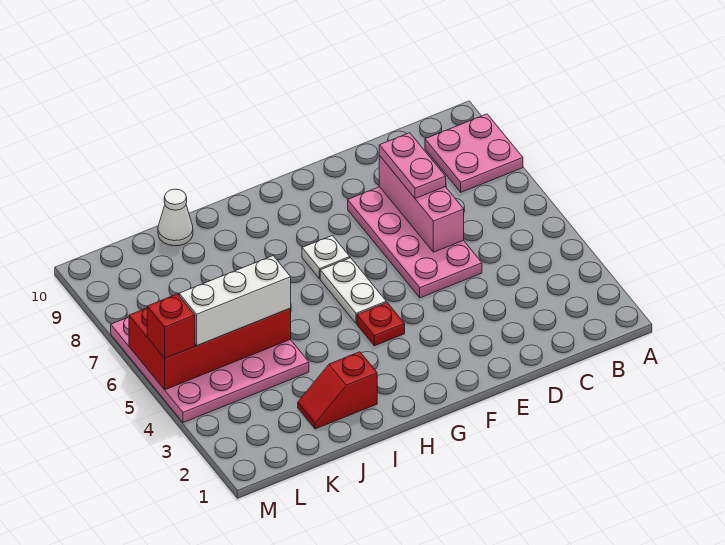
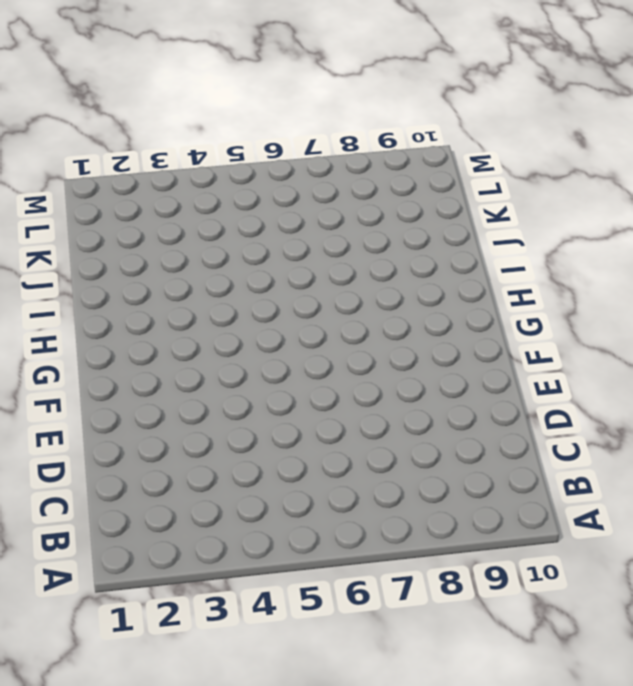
none -> pink 2x2 plate [425,114,523,192]
none -> pink 2x4 plate [348,187,482,298]
none -> red 1x1 plate [357,303,405,346]

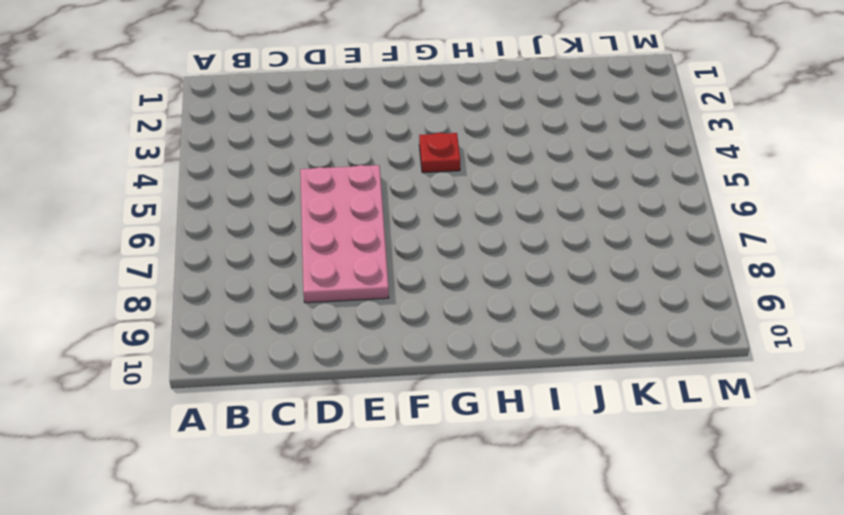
none -> pink 2x2 plate [425,114,523,192]
none -> white 1x2 plate [320,258,386,323]
none -> white 1x1 plate [302,235,350,279]

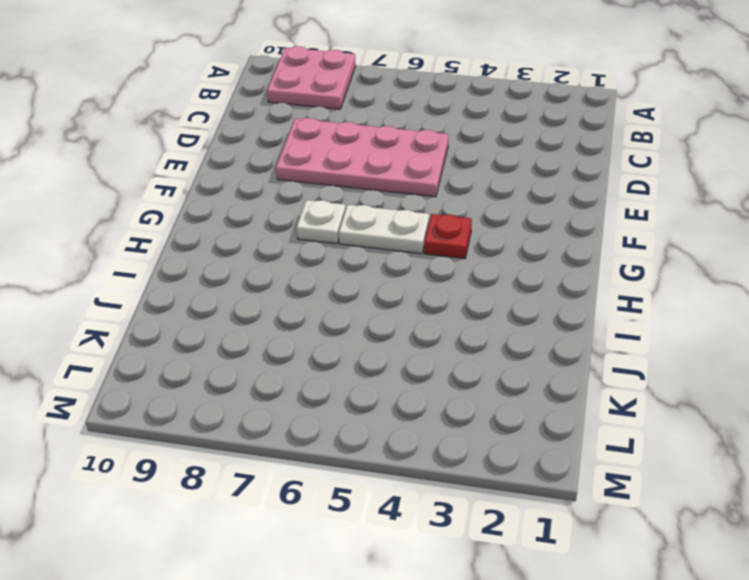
none -> red 1x2 slope [298,352,377,429]
none -> pink 4x4 plate [111,317,309,423]
none -> white 1x1 cone [158,189,193,246]

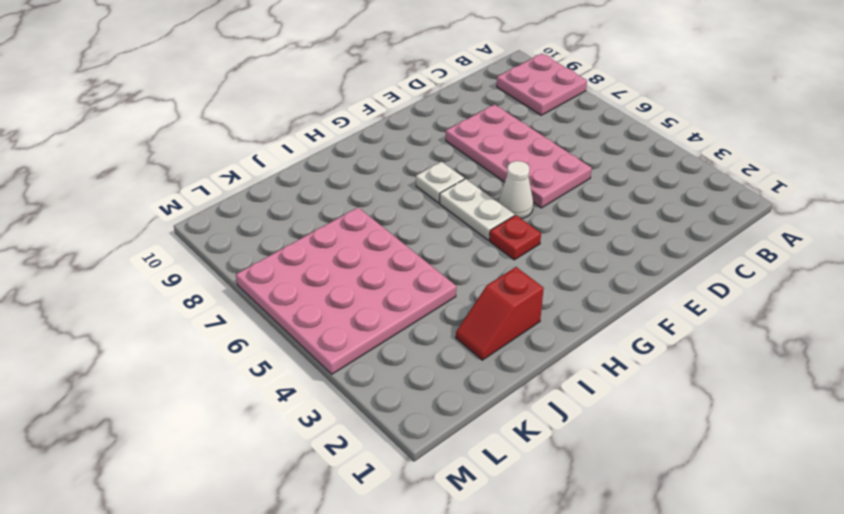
white 1x1 cone [499,161,533,219] -> white 1x1 cone moved to [158,189,193,246]
none -> pink 1x3 brick [379,156,464,252]
none -> red 2x4 brick [129,308,291,390]
none -> pink 1x2 plate [379,133,446,198]

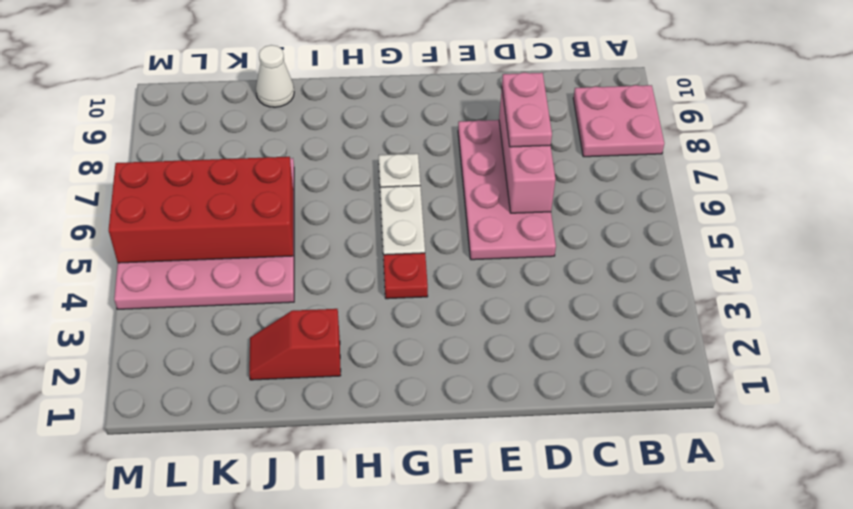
none -> white 1x3 brick [179,256,291,345]
none -> red 1x1 brick [147,294,195,358]

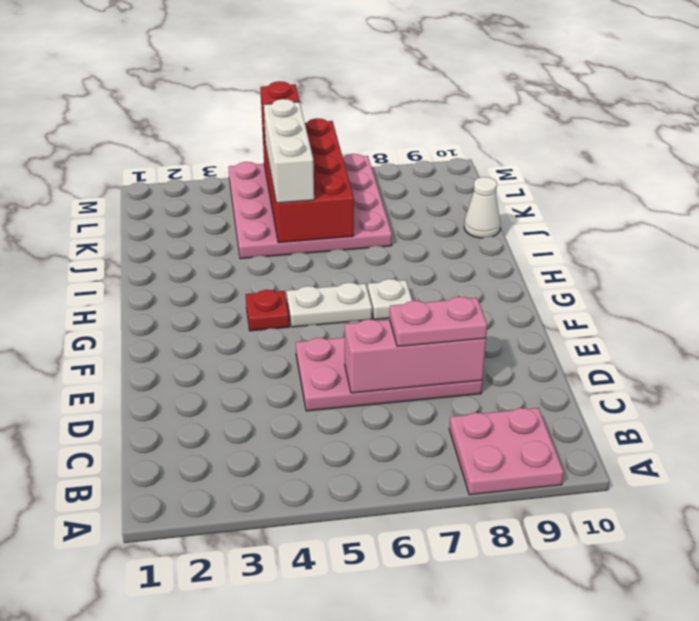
none -> red 1x2 slope [298,352,377,429]

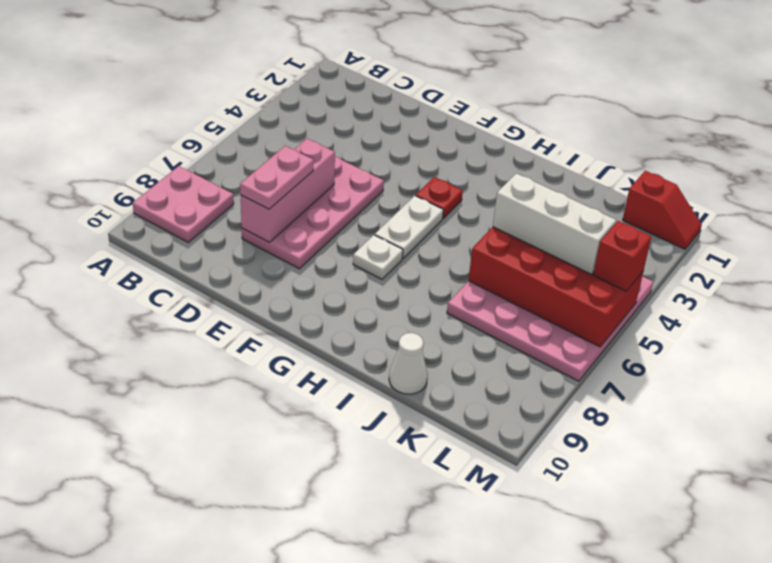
red 1x2 slope [623,171,702,249] -> red 1x2 slope moved to [298,352,377,429]

